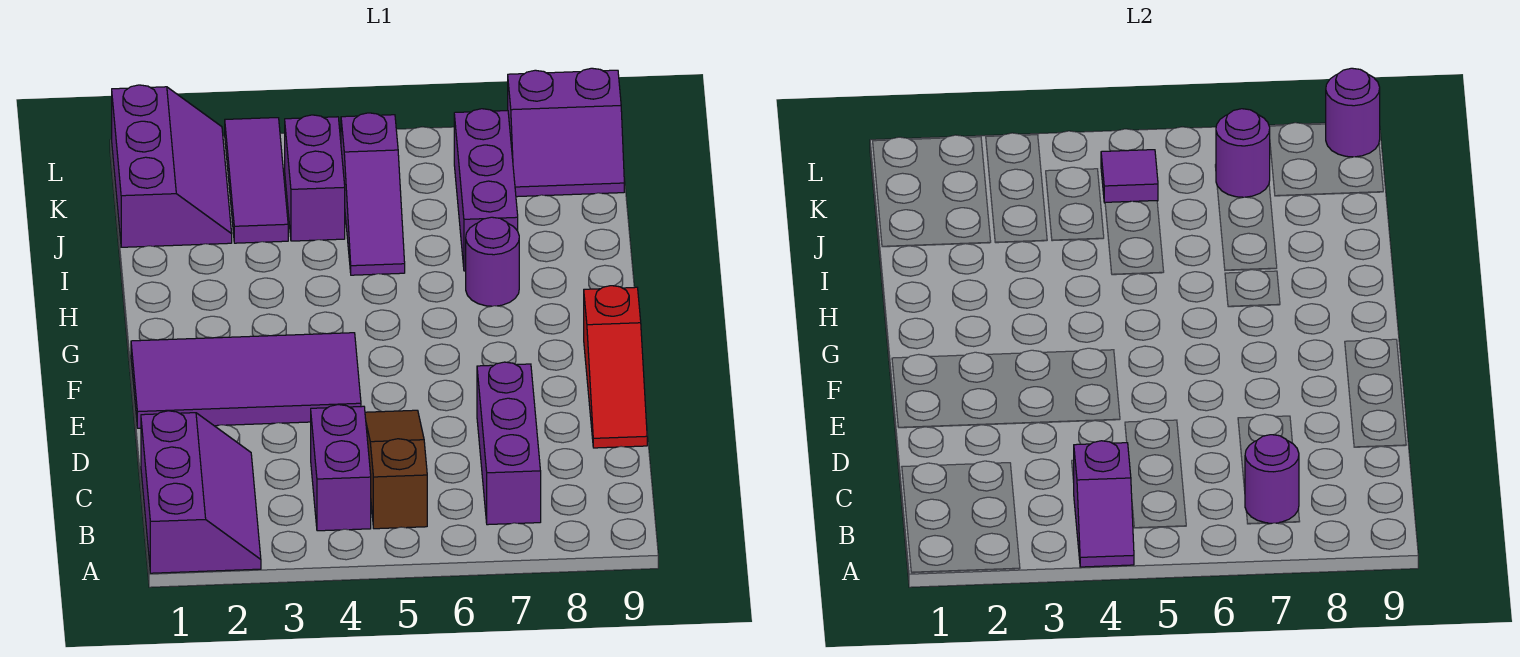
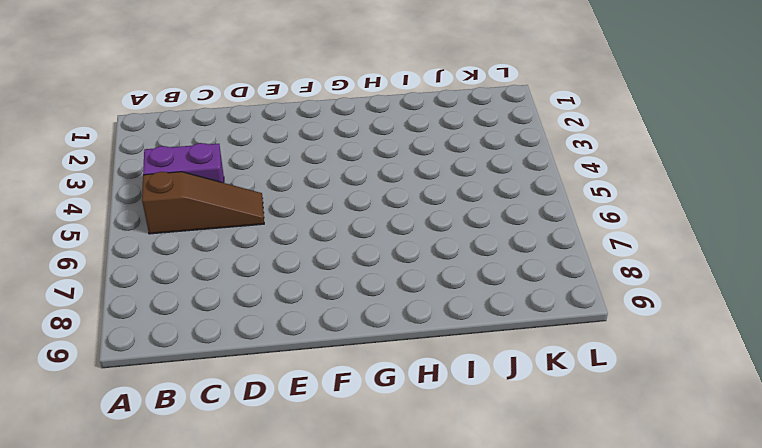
none -> purple 2x3 slope [141,411,261,573]
none -> purple 1x3 brick [477,362,541,525]
none -> red 1x3 slope [584,286,647,448]

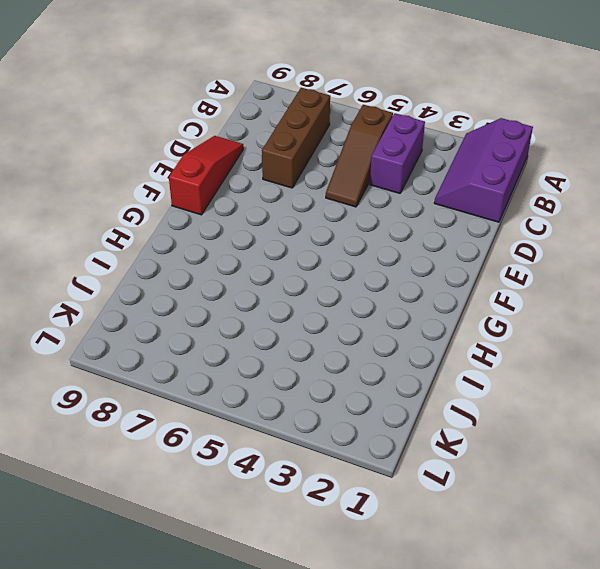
brown 1x3 brick [262,88,330,188] -> purple 1x3 brick [477,362,541,525]
none -> purple 2x4 tile [131,333,361,428]
none -> purple 1x1 round brick [466,217,519,306]
none -> purple 1x3 slope [341,113,405,275]

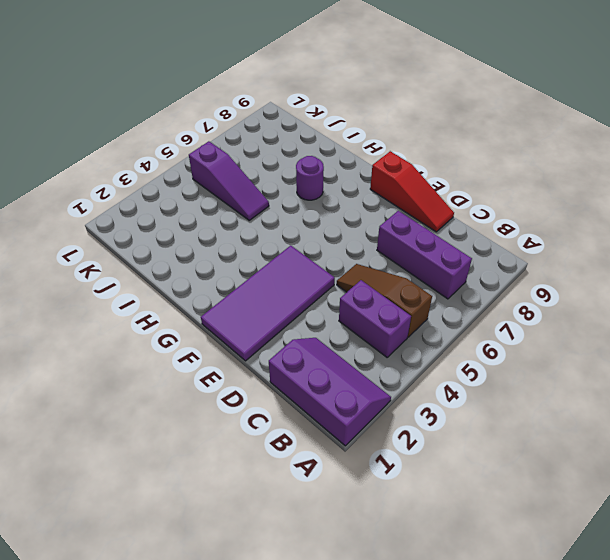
none -> purple 1x3 brick [454,109,518,271]
none -> purple 2x3 slope [112,85,232,247]
none -> purple 1x3 tile [225,118,288,243]

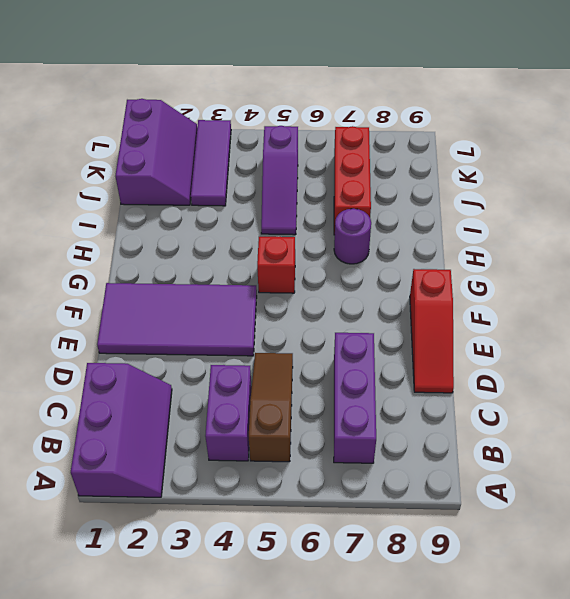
red 1x1 brick [257,237,295,293] -> none
red 1x3 brick [334,126,371,235] -> purple 1x3 brick [454,109,518,271]
none -> purple 1x2 brick [285,115,345,241]
none -> purple 2x2 slope [508,68,624,197]
none -> purple 1x2 slope [1074,441,1134,567]

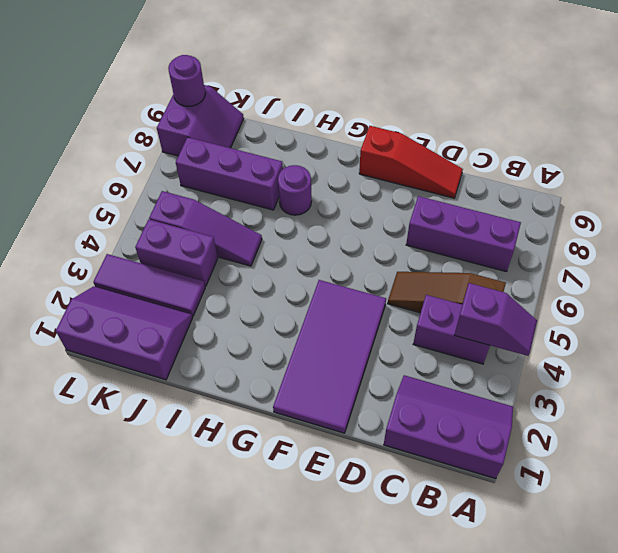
none -> purple 1x1 round brick [1245,435,1299,523]
none -> purple 1x1 tile [1101,150,1158,203]
none -> purple 1x1 round brick [1216,109,1270,197]

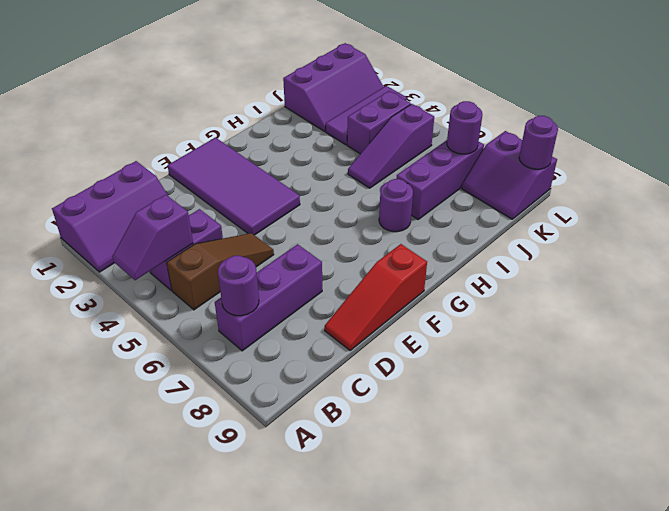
none -> purple 1x1 tile [1101,150,1158,203]

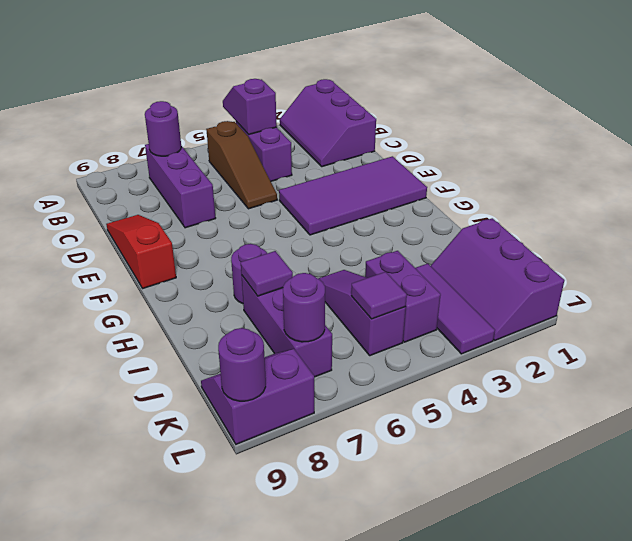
purple 1x1 tile [241,251,293,296] -> none

